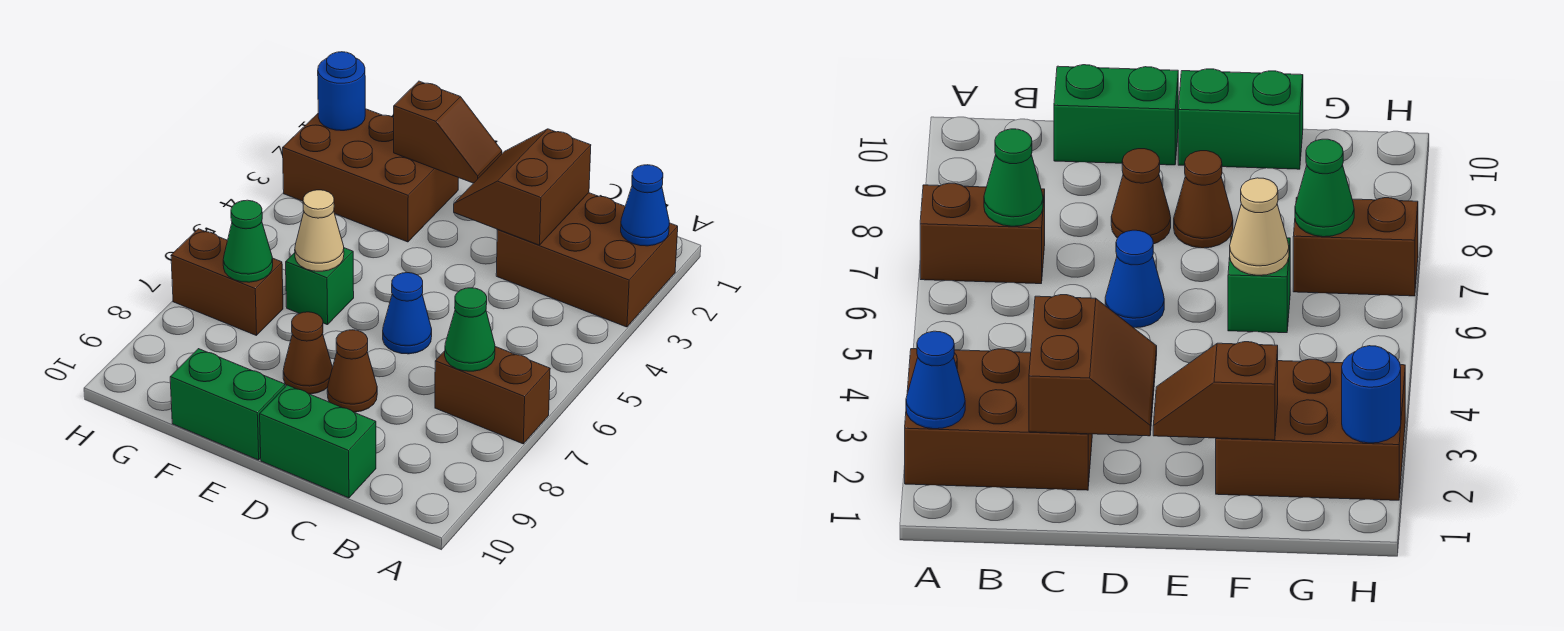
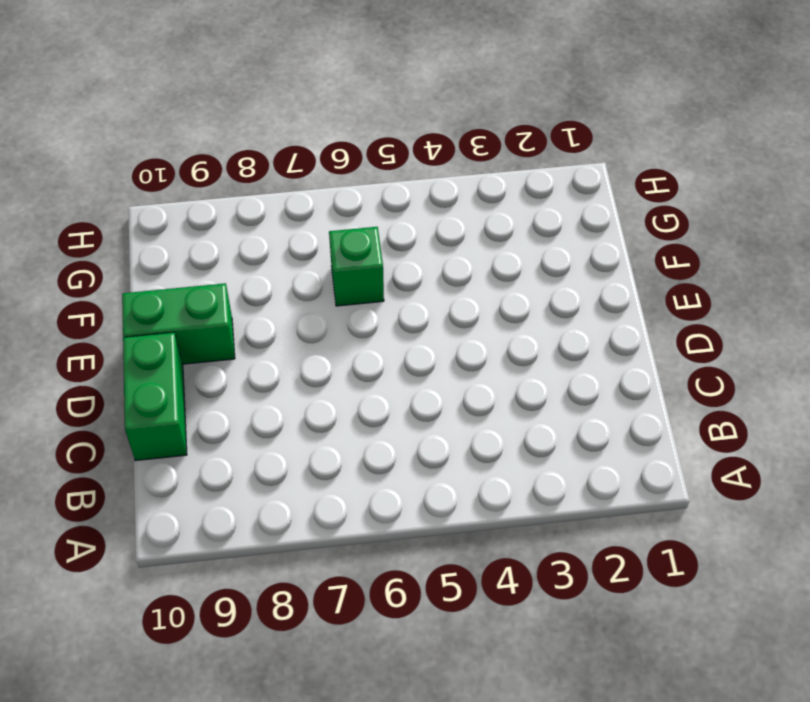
green 1x2 brick [122,283,235,364] -> green 1x2 brick turned to [170,349,285,460]
none -> brown 2x3 brick [496,193,678,327]
none -> brown 1x2 brick [435,347,550,444]
none -> blue 1x1 cone [383,273,432,354]

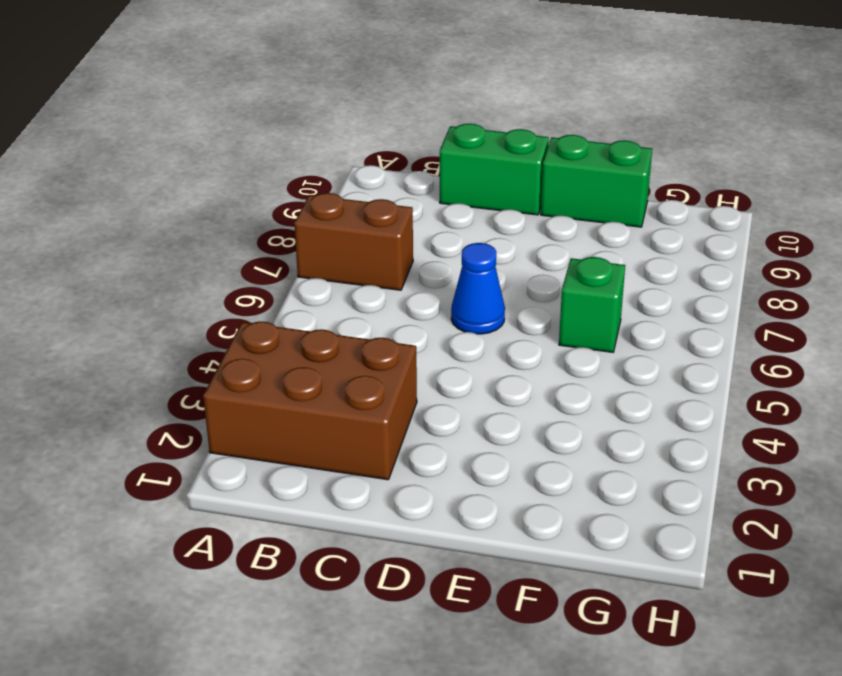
none -> brown 1x1 cone [327,330,377,412]
none -> brown 1x1 cone [283,312,333,394]
none -> brown 2x3 brick [283,109,458,242]

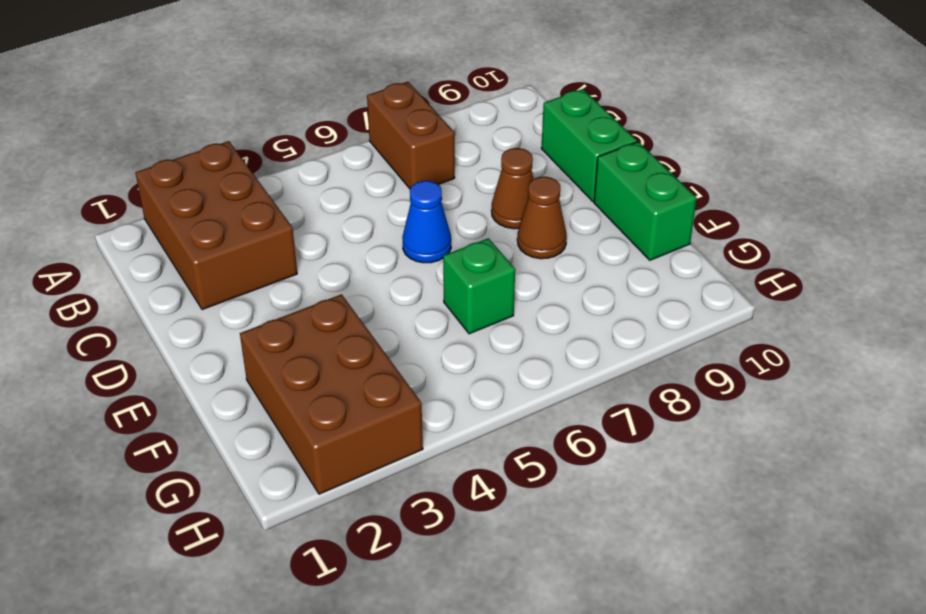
none -> brown 1x2 brick [171,229,283,336]
none -> blue 1x1 cone [621,165,669,246]
none -> green 1x1 cone [445,288,495,371]

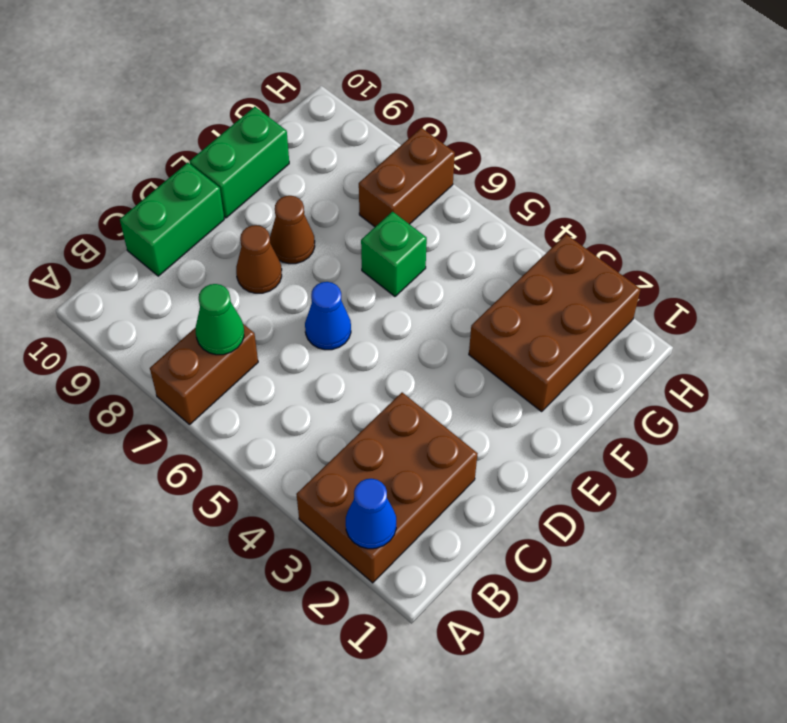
none -> brown 2x2 slope [454,129,591,245]
none -> brown 1x2 slope [394,81,502,183]
none -> tan 1x1 cone [295,190,344,271]

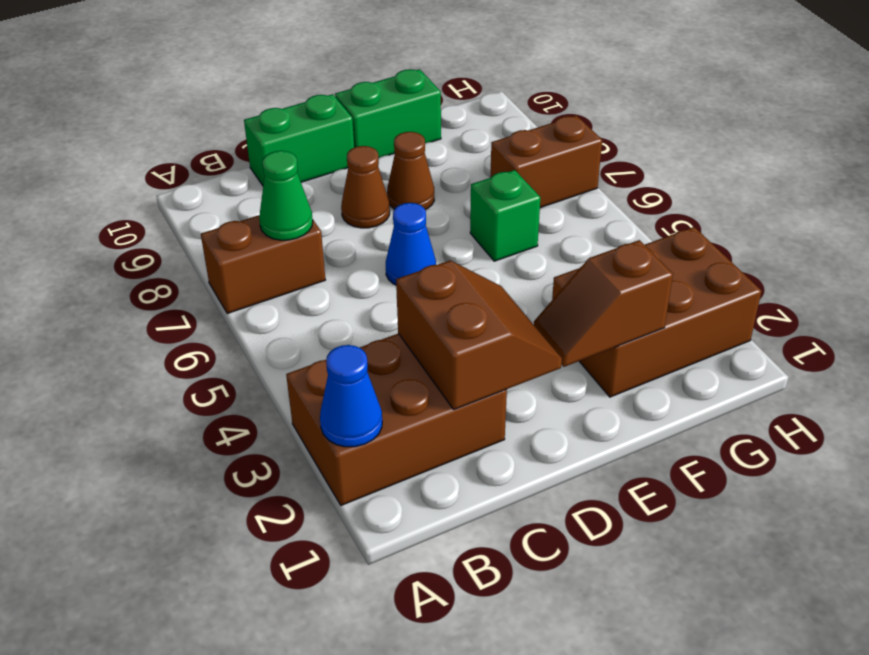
none -> tan 1x1 cone [295,190,344,271]
none -> green 1x1 cone [223,200,273,282]
none -> blue 1x1 round brick [318,52,365,131]

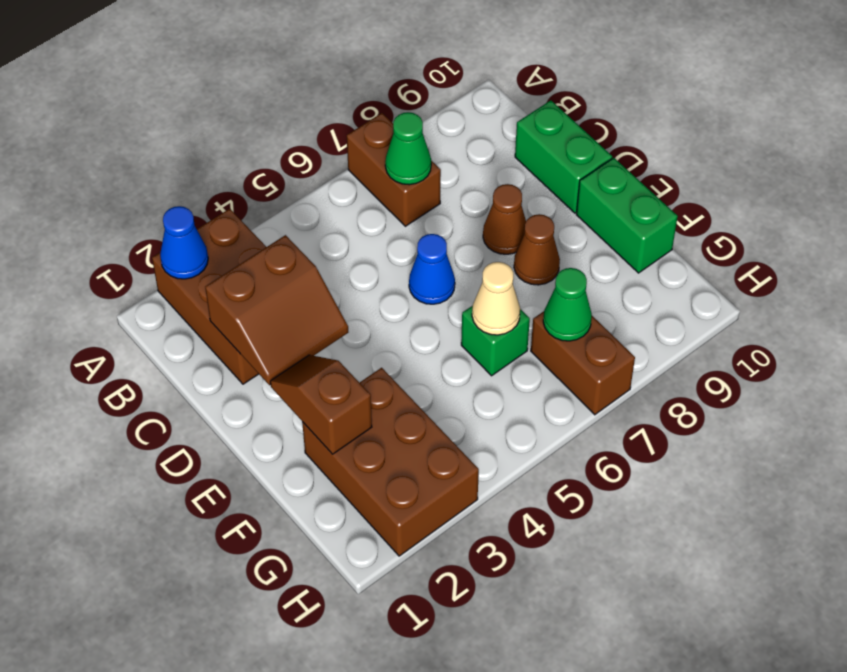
none -> blue 1x1 round brick [318,52,365,131]

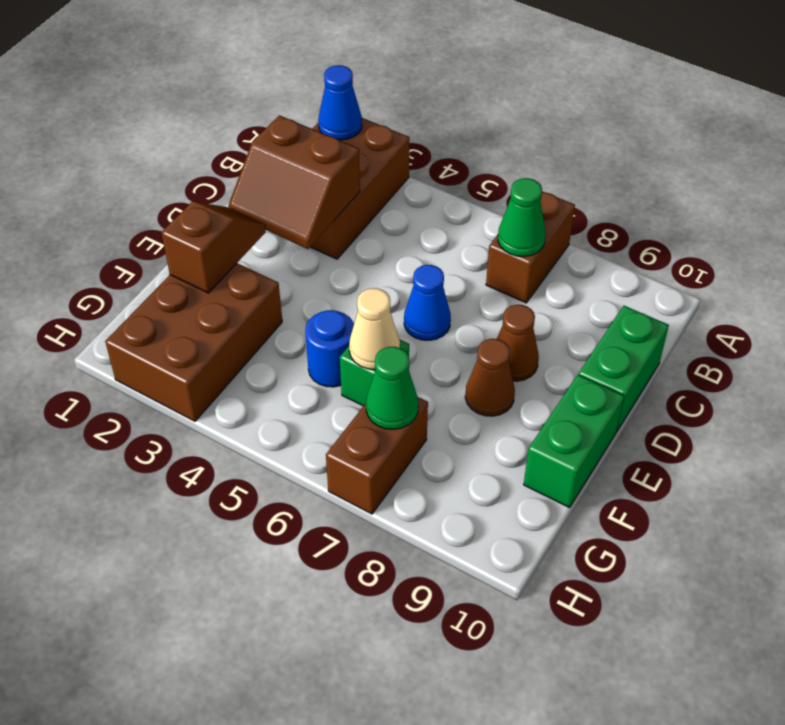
blue 1x1 round brick [305,310,354,387] -> blue 1x1 round brick moved to [318,52,365,131]

